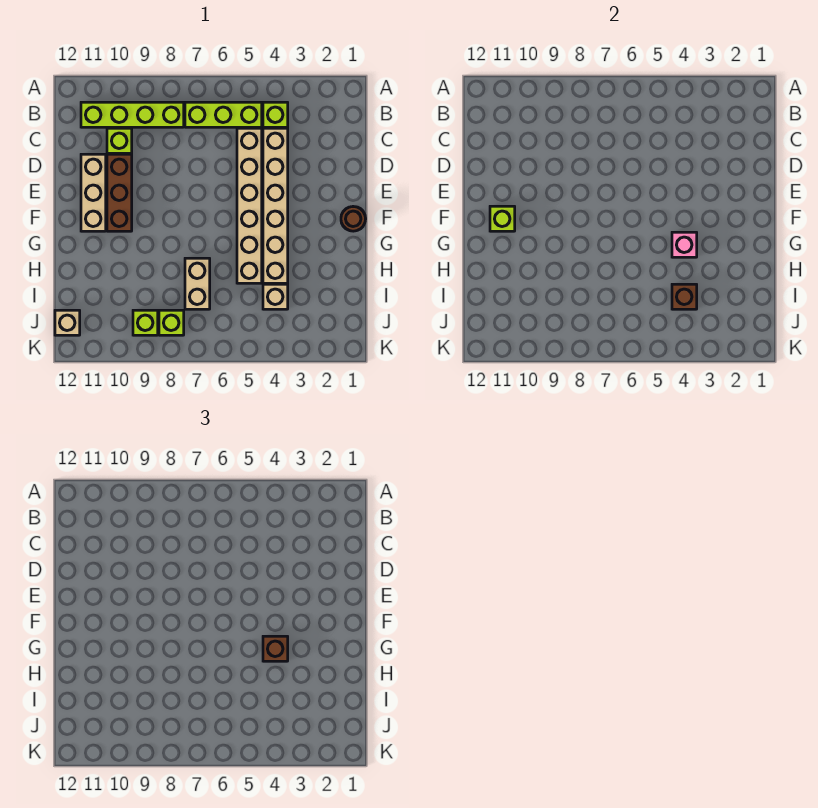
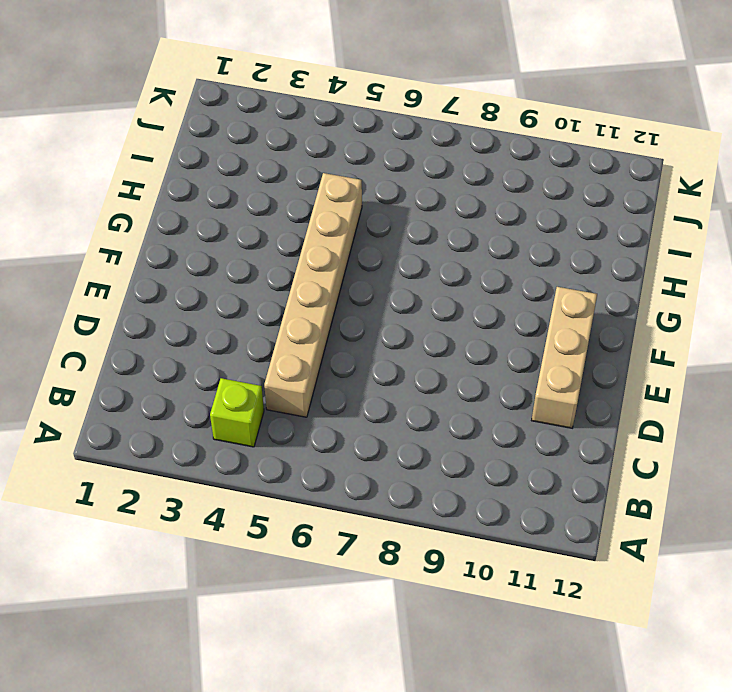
none -> lime 1x3 brick [185,102,262,127]
none -> lime 1x4 brick [81,102,184,127]
none -> tan 1x6 brick [263,128,288,283]

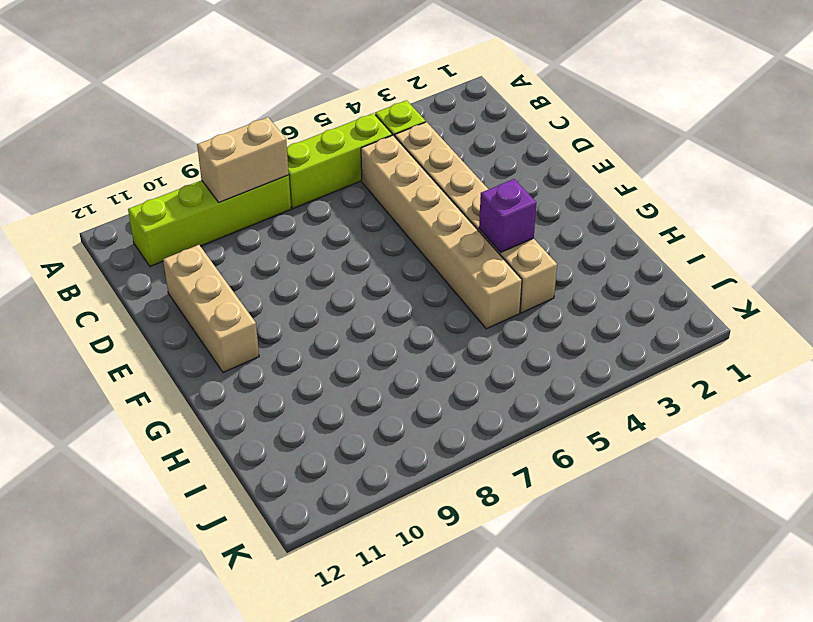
tan 1x2 brick [197,117,289,202] -> tan 1x2 brick turned to [185,258,210,309]
purple 1x1 brick [479,179,536,252] -> pink 1x1 brick [672,232,697,257]
none -> lime 1x1 brick [107,128,132,153]
none -> brown 1x3 brick [107,154,132,231]
none -> brown 1x1 round brick [341,207,366,231]

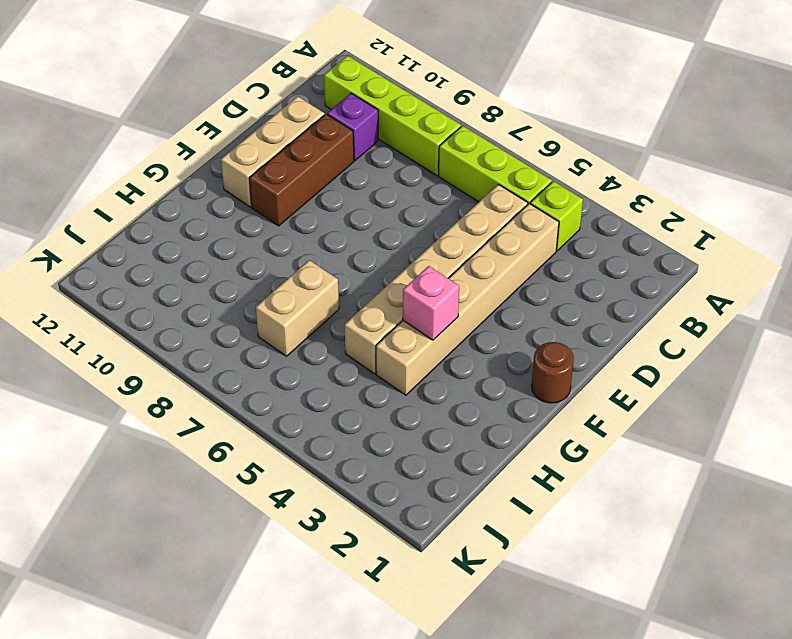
purple 1x1 brick [327,93,378,161] -> lime 1x1 brick [107,128,132,153]
none -> tan 1x1 brick [263,284,288,309]
none -> lime 1x1 brick [159,310,184,335]
none -> lime 1x1 brick [133,310,158,335]

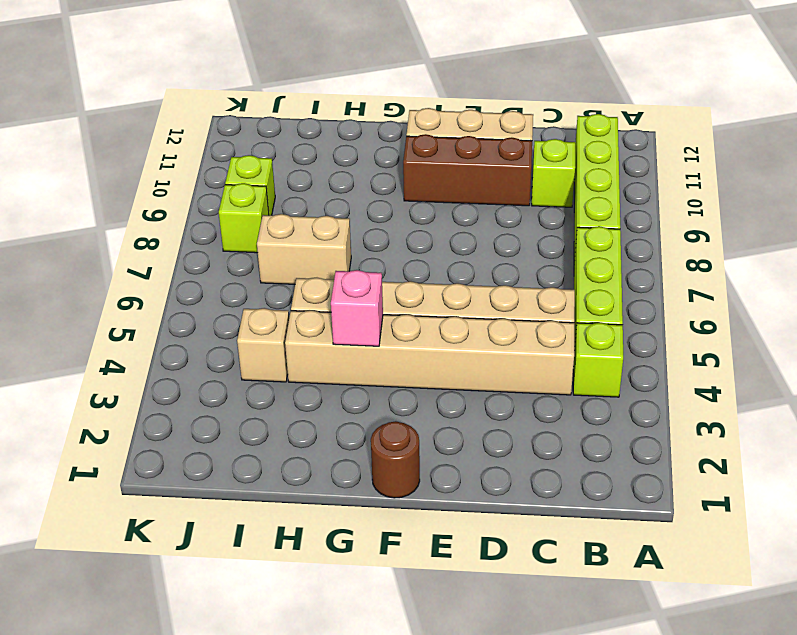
none -> tan 1x1 brick [55,310,80,335]
none -> lime 1x1 brick [490,206,515,231]
none -> brown 1x1 brick [672,284,697,309]

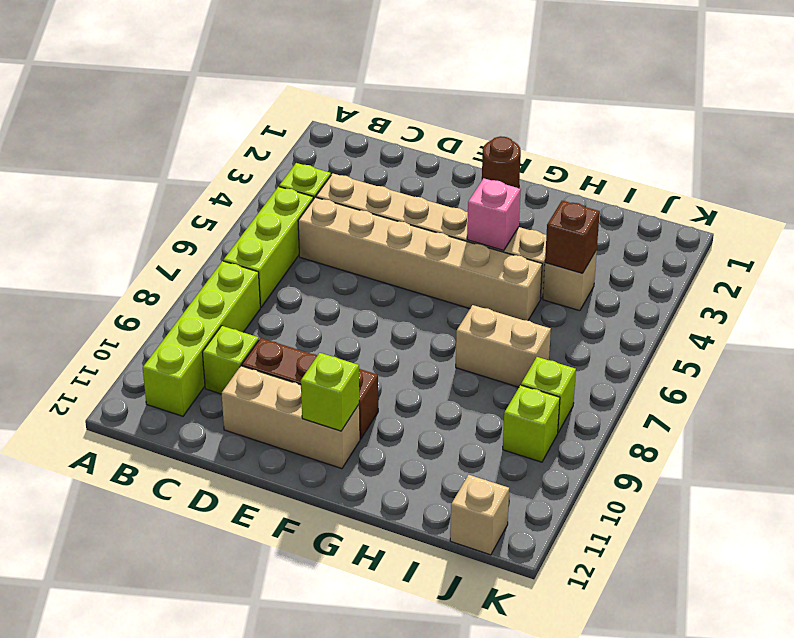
none -> brown 1x1 brick [263,636,288,661]

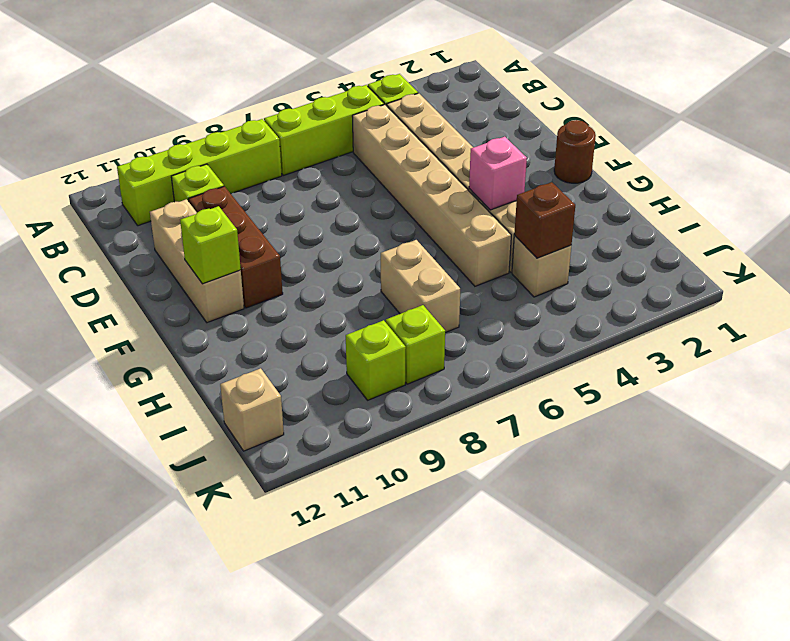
none -> brown 1x1 brick [263,636,288,661]

